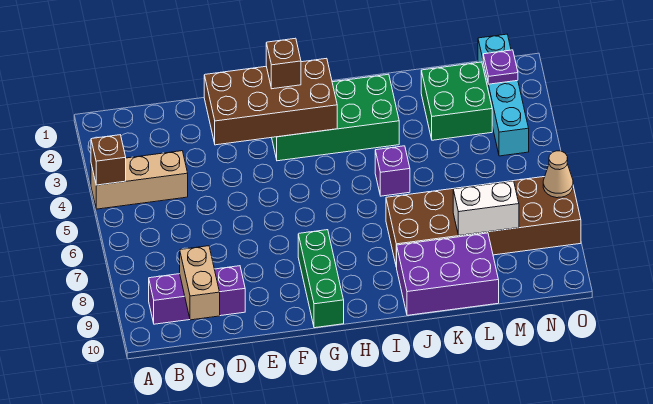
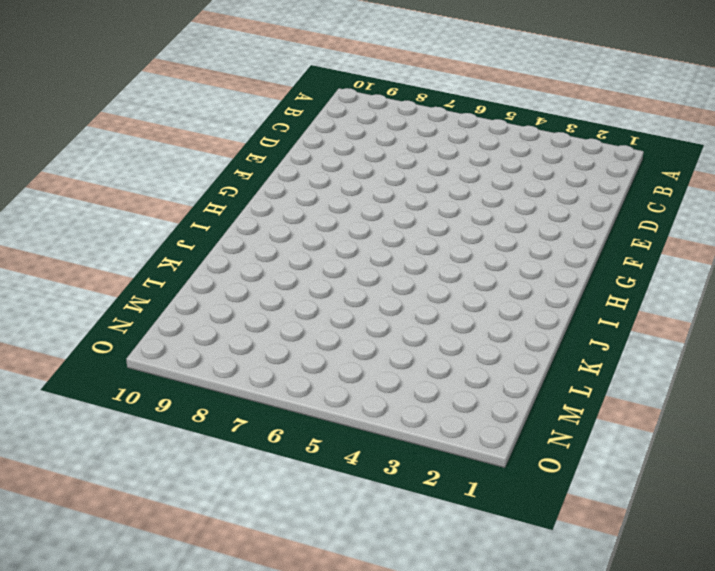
none -> tan 1x3 brick [91,151,188,209]
none -> purple 1x3 brick [149,266,245,324]
none -> green 2x4 brick [272,74,399,161]

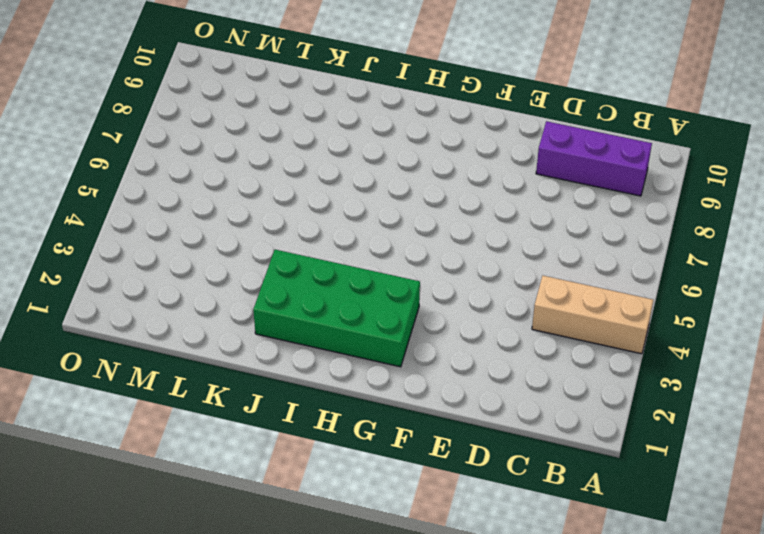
none -> green 1x3 brick [298,230,344,328]
none -> purple 1x1 brick [375,146,410,196]
none -> brown 2x6 brick [386,177,581,267]

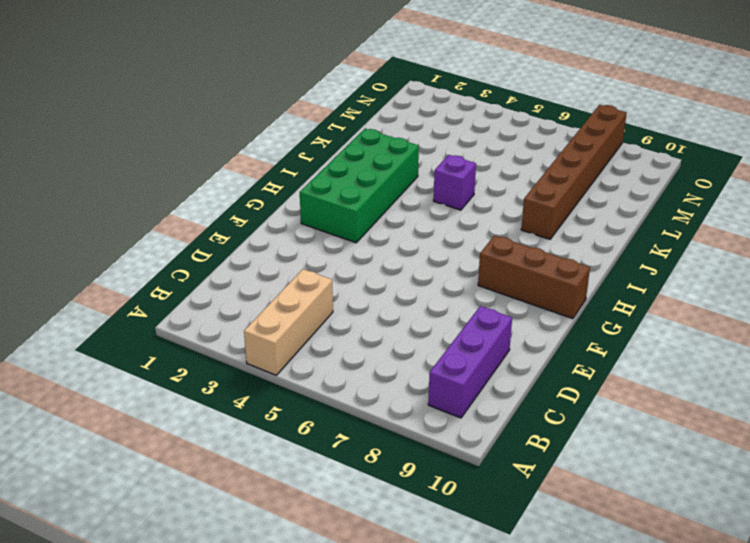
brown 1x3 brick [478,235,590,319] -> green 1x3 brick [298,230,344,328]
brown 1x6 brick [521,105,627,239] -> brown 2x6 brick [386,177,581,267]
none -> purple 2x3 brick [397,233,499,315]
none -> green 2x2 brick [421,62,492,140]
none -> cyan 1x4 brick [478,34,529,156]

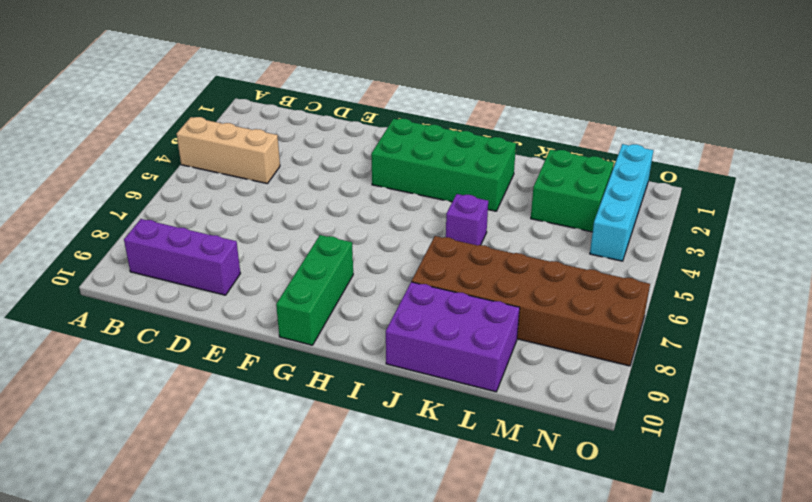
none -> brown 1x1 brick [91,135,126,185]
none -> tan 1x2 brick [180,246,220,320]
none -> brown 2x4 brick [204,58,337,145]

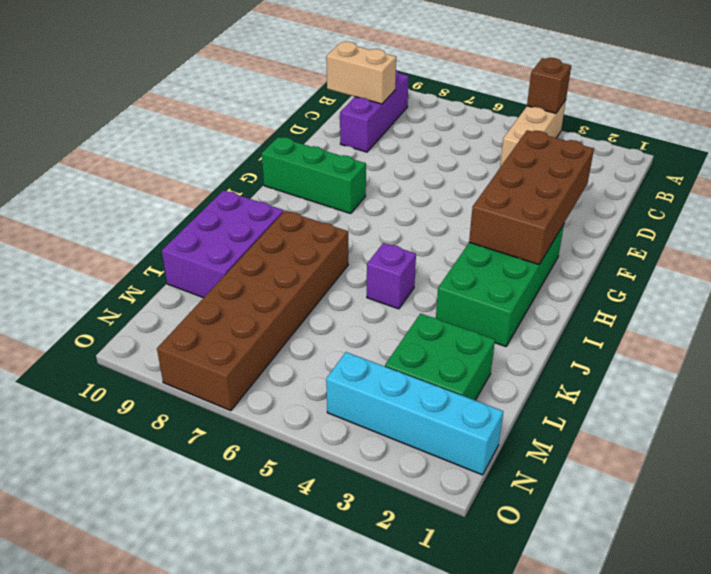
none -> white 1x2 brick [453,181,519,236]
none -> purple 1x1 plate [483,50,518,84]
none -> tan 1x1 cone [543,151,573,198]

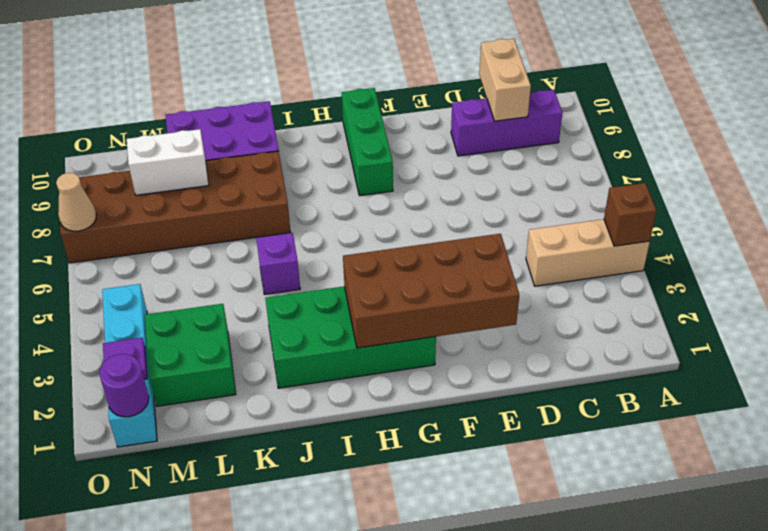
purple 1x1 round brick [99,354,149,417] -> none
none -> brown 1x1 brick [266,38,301,89]

